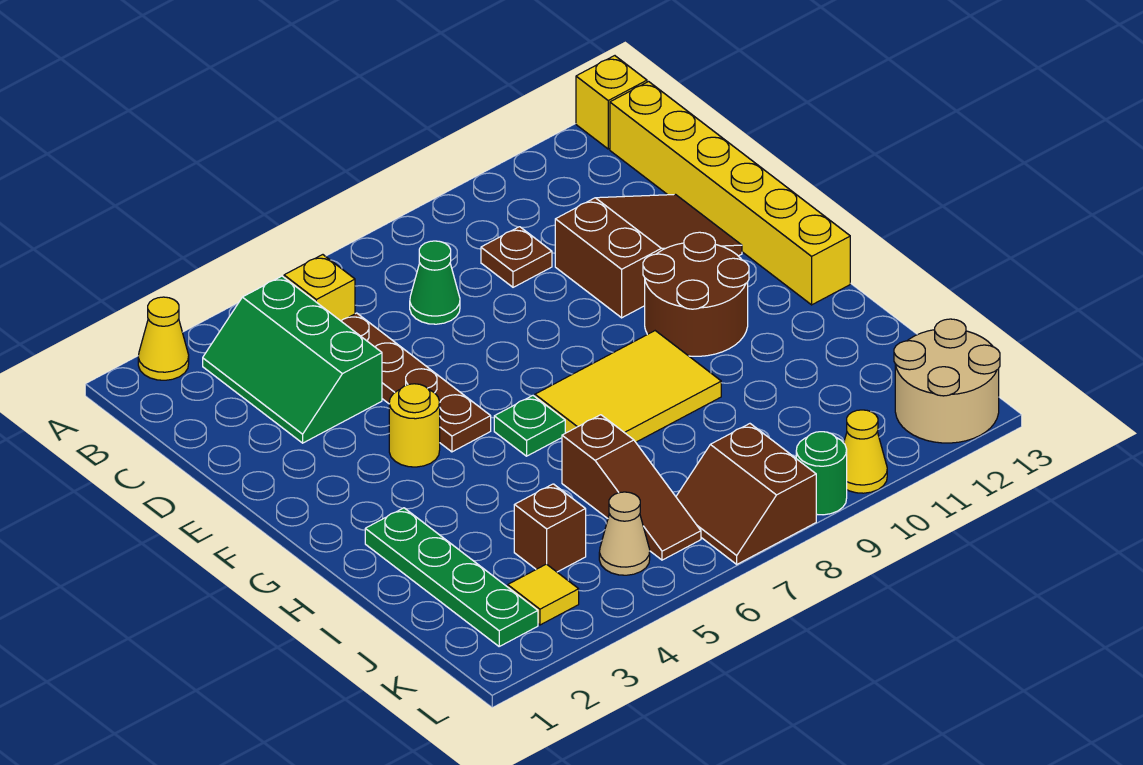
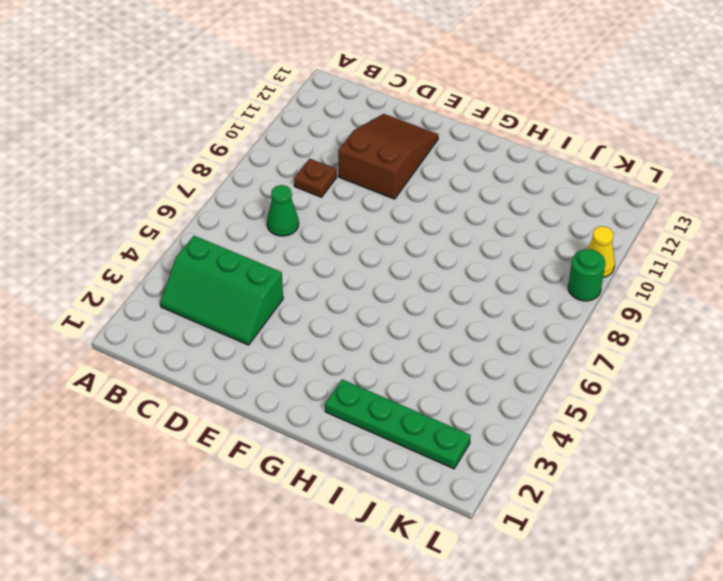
none -> yellow 1x1 cone [138,297,189,380]
none -> yellow 1x1 brick [576,56,647,149]
none -> yellow 1x1 brick [284,255,355,321]

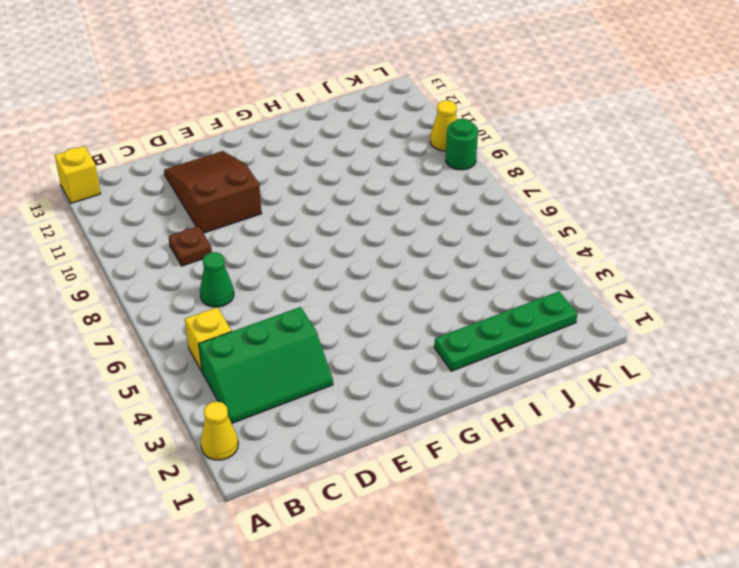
none -> yellow 1x6 brick [610,82,850,305]
none -> brown 1x4 plate [341,313,491,452]
none -> yellow 1x1 round brick [389,384,440,467]

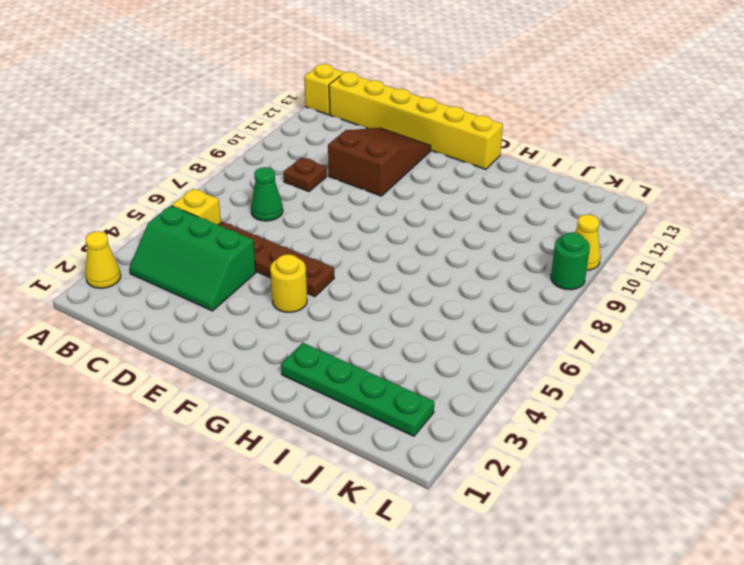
none -> brown 2x2 round brick [643,232,749,356]
none -> green 1x1 plate [494,396,565,456]
none -> yellow 2x3 tile [535,331,721,442]

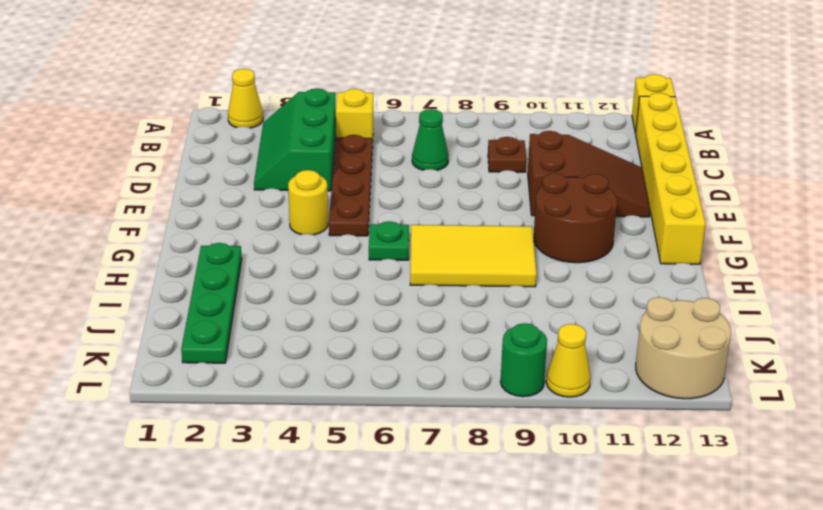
none -> brown 1x3 slope [562,415,701,560]
none -> brown 1x1 brick [514,484,586,572]
none -> yellow 1x1 tile [508,564,579,625]

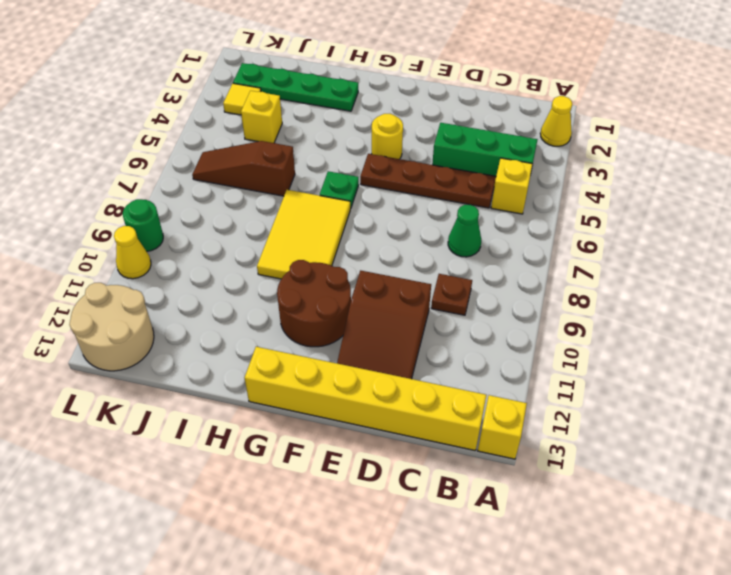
yellow 1x1 brick [241,91,282,143] -> brown 1x1 brick [514,484,586,572]
none -> tan 1x1 cone [599,492,650,575]
none -> brown 2x2 slope [676,424,816,564]

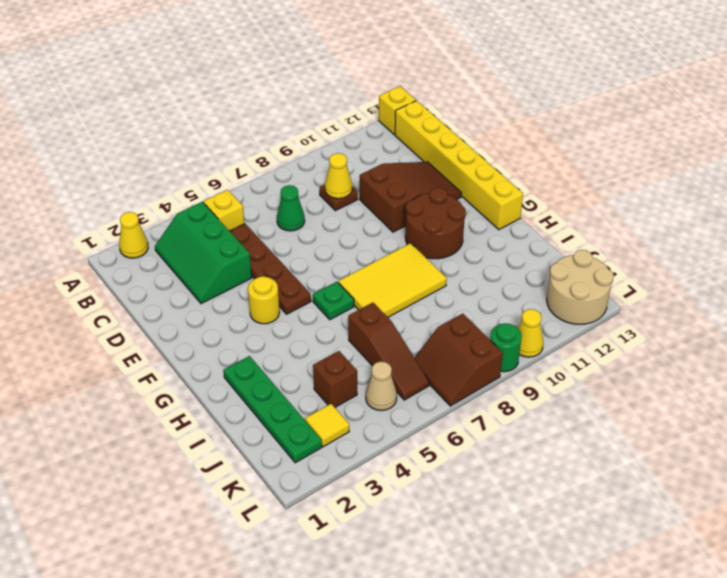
yellow 1x1 cone [325,153,352,199] -> none

